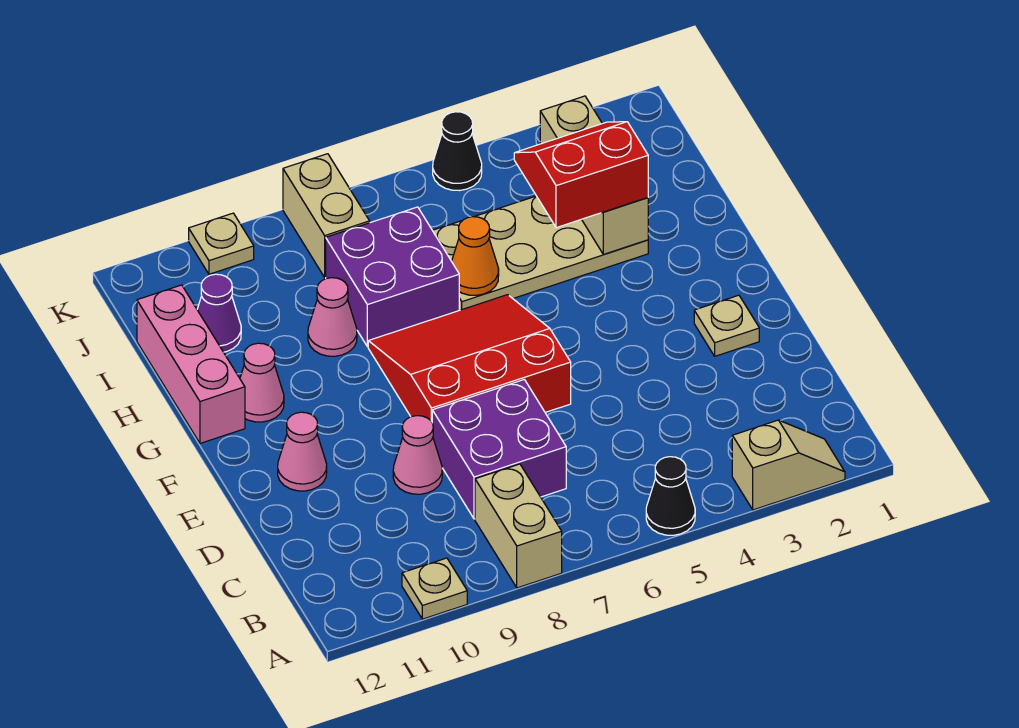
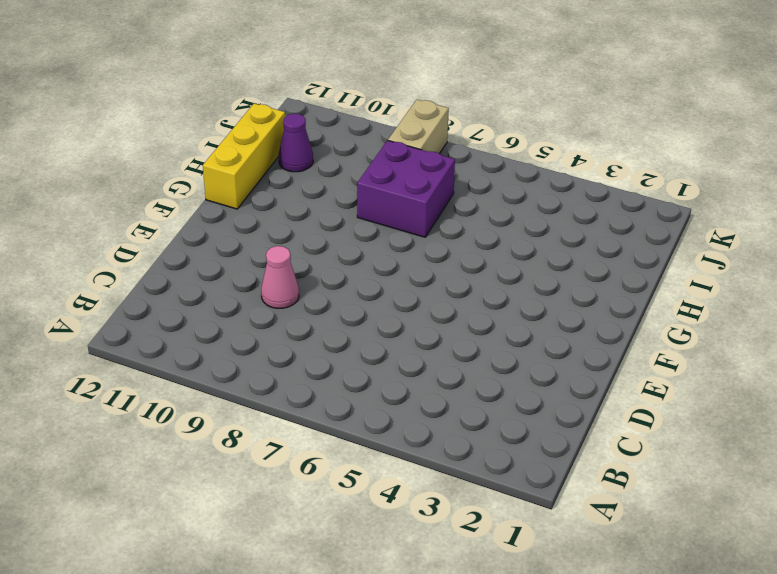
yellow 1x3 brick [203,103,285,209] -> pink 1x3 brick [137,285,245,443]
none -> tan 1x2 slope [732,420,845,510]
none -> black 1x1 cone [646,457,695,535]
none -> tan 1x2 brick [475,464,562,588]

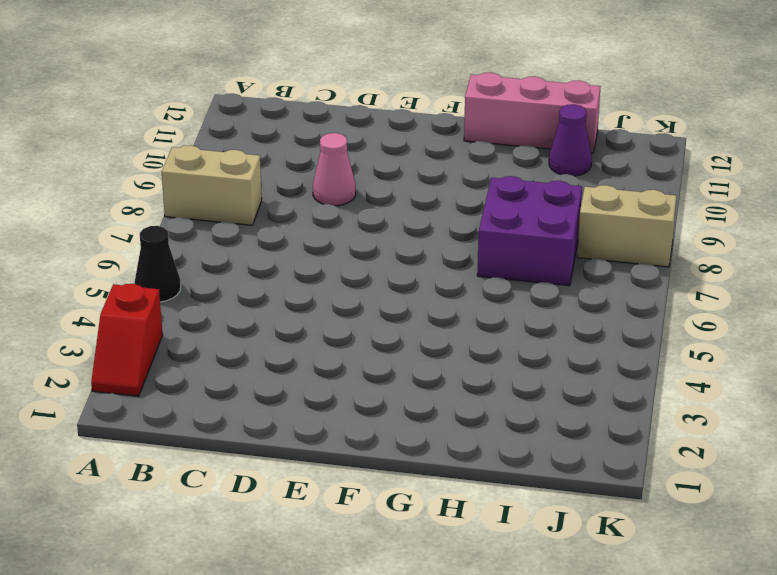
red 1x2 slope [91,284,163,396] -> tan 1x2 slope [732,420,845,510]
none -> tan 1x1 plate [402,558,467,619]
none -> purple 2x2 brick [432,380,566,519]
none -> tan 1x1 plate [694,295,759,356]

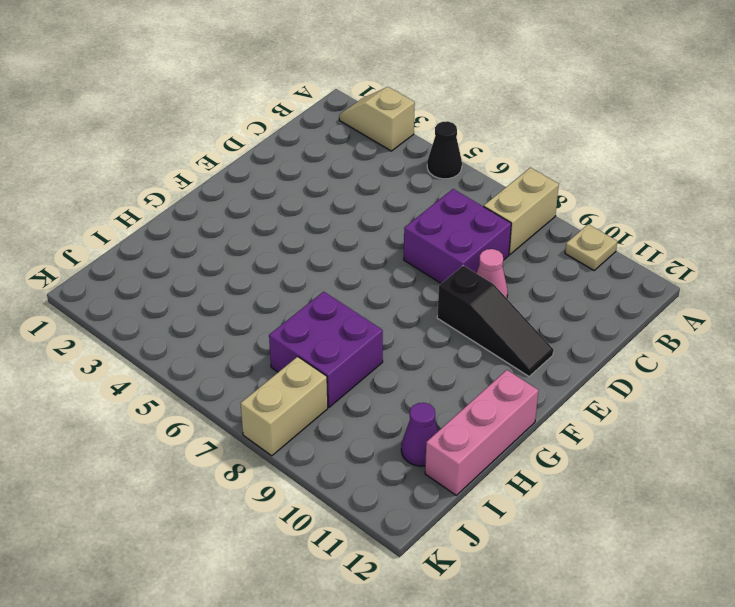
black 1x3 slope [437,266,554,376] -> pink 1x1 cone [278,412,327,491]
none -> tan 1x1 plate [694,295,759,356]
none -> red 3x3 slope [368,295,571,422]
none -> pink 1x1 cone [240,343,284,422]

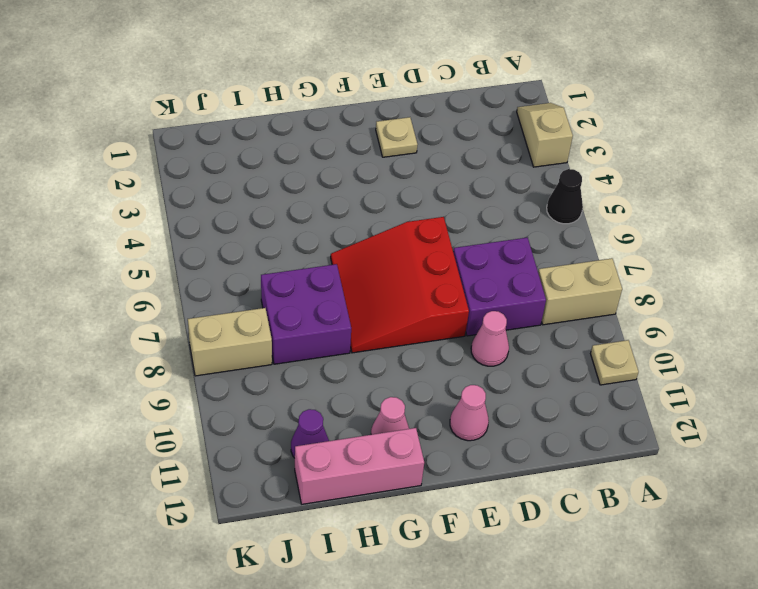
none -> tan 2x4 plate [433,196,648,310]
none -> pink 1x1 cone [308,278,357,356]
none -> black 1x1 cone [433,112,482,191]

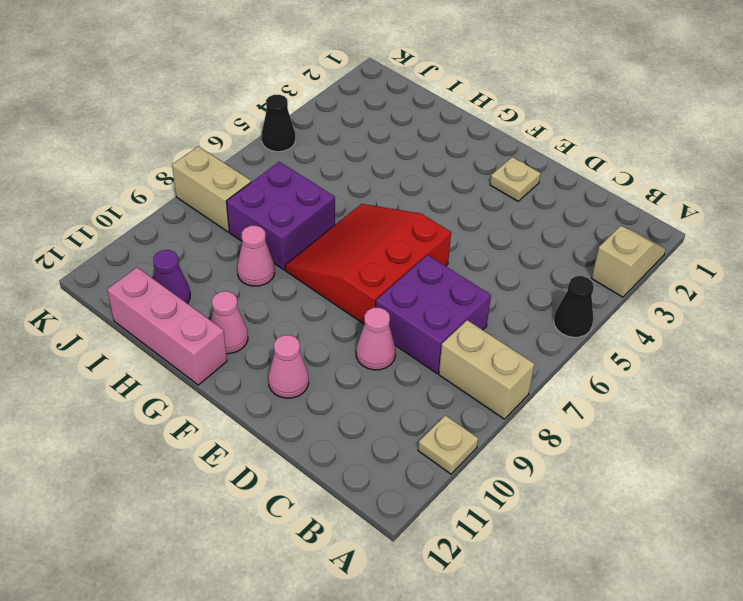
none -> tan 2x4 plate [433,196,648,310]
none -> tan 1x1 plate [189,213,254,274]
none -> tan 1x3 brick [540,96,648,254]

